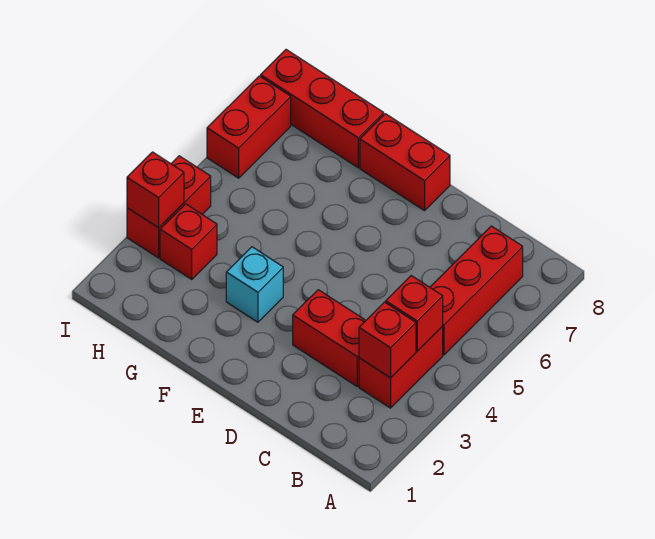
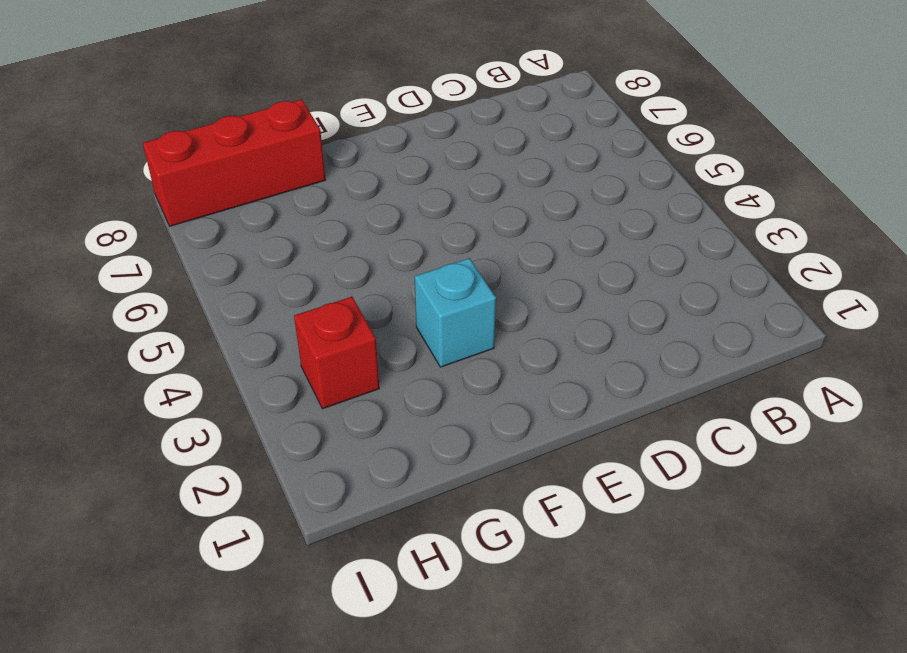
none -> red 1x2 brick [359,326,443,408]
none -> red 1x3 brick [430,226,523,355]
none -> red 1x2 brick [293,290,366,386]

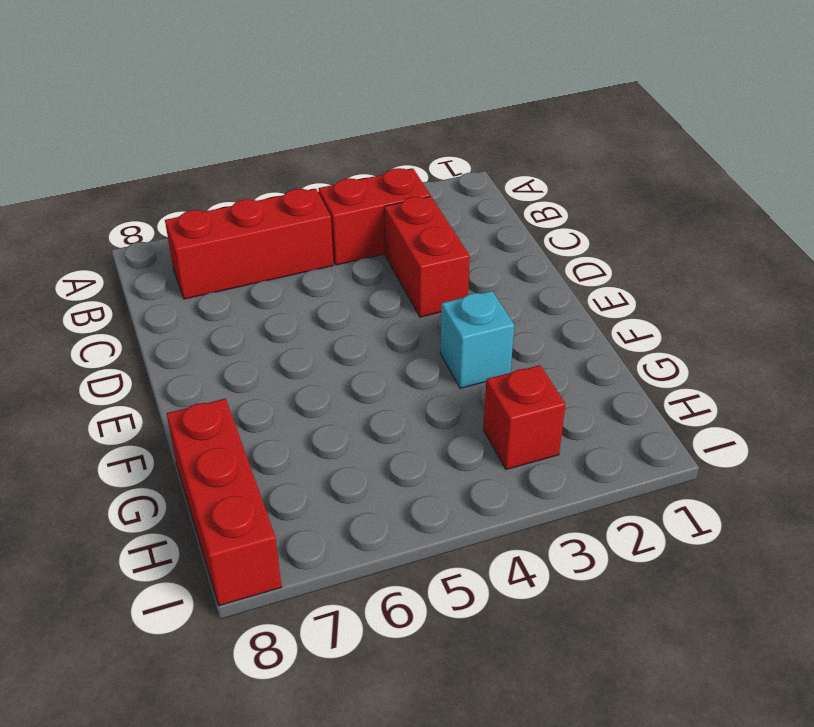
none -> red 1x2 brick [360,114,450,211]
none -> red 1x2 brick [127,156,211,258]
none -> red 1x2 brick [207,76,291,178]

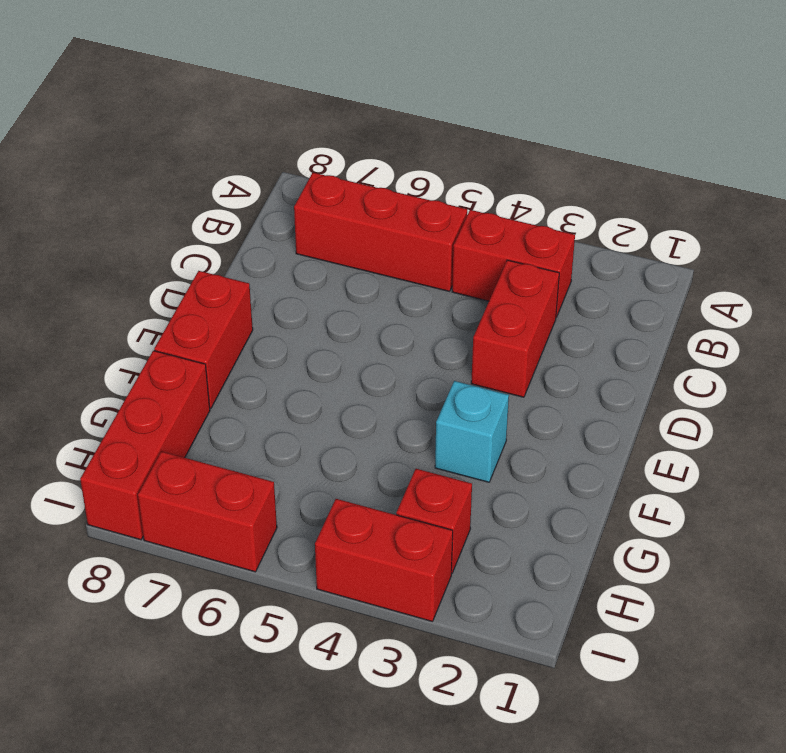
none -> red 1x1 brick [359,302,416,378]
none -> red 1x1 brick [386,276,443,351]
none -> red 1x1 brick [127,152,184,228]

